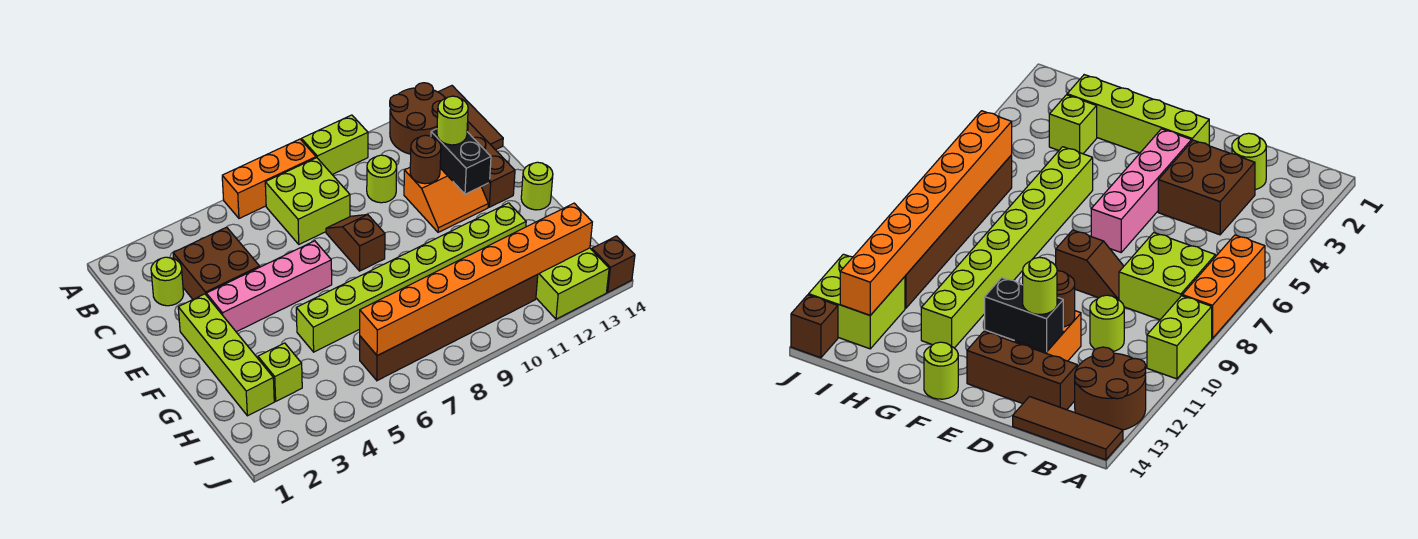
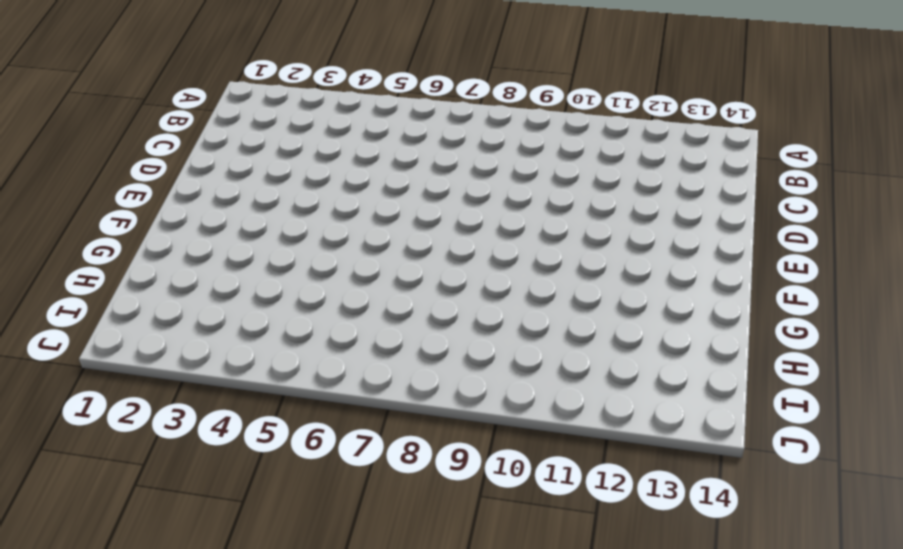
none -> orange 1x3 brick [222,139,316,218]
none -> lime 1x2 brick [301,115,368,174]
none -> brown 2x2 round brick [390,83,445,154]

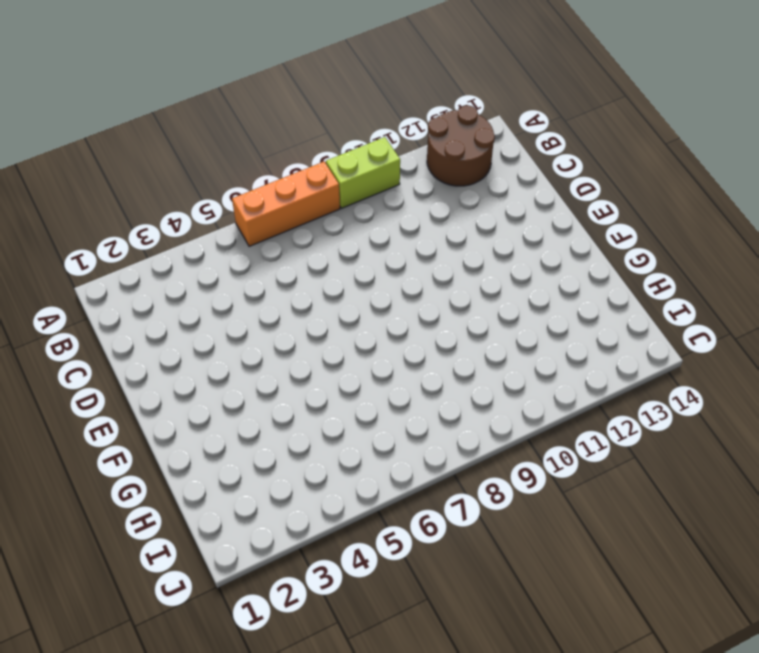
none -> brown 1x3 tile [439,86,503,150]
none -> lime 2x2 brick [265,158,350,244]
none -> lime 1x1 round brick [151,257,184,306]

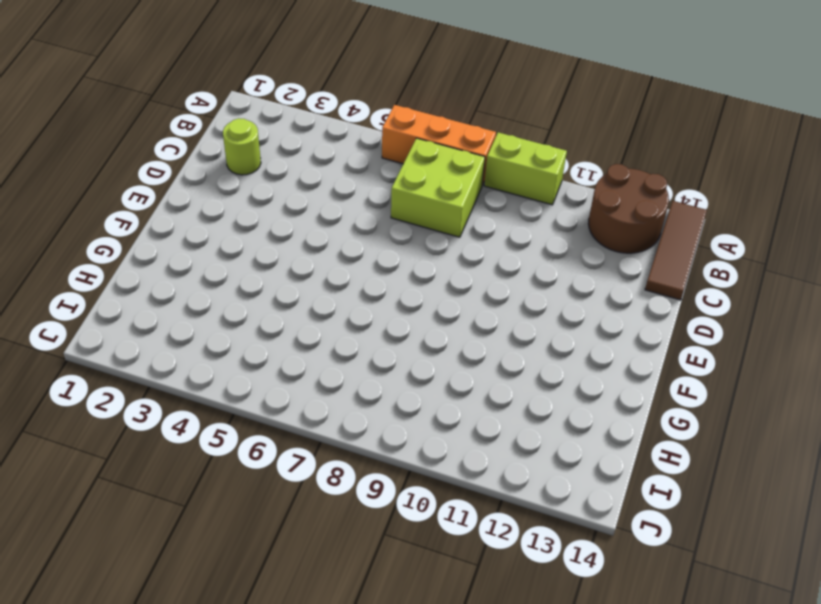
none -> brown 2x2 brick [173,227,260,299]
none -> lime 1x1 round brick [367,155,397,203]
none -> brown 1x3 brick [467,122,515,207]

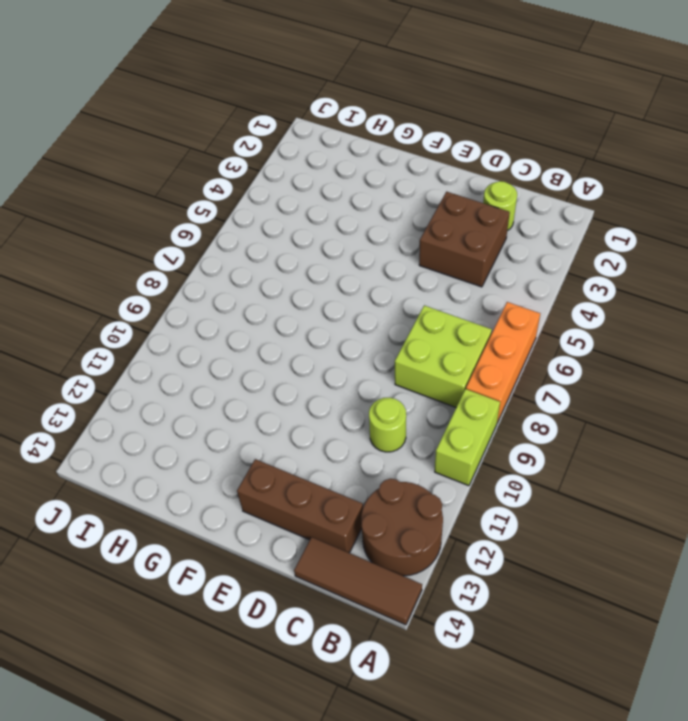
none -> brown 1x2 slope [326,215,385,271]
none -> orange 2x2 slope [404,168,488,232]
none -> lime 1x4 brick [178,294,274,416]

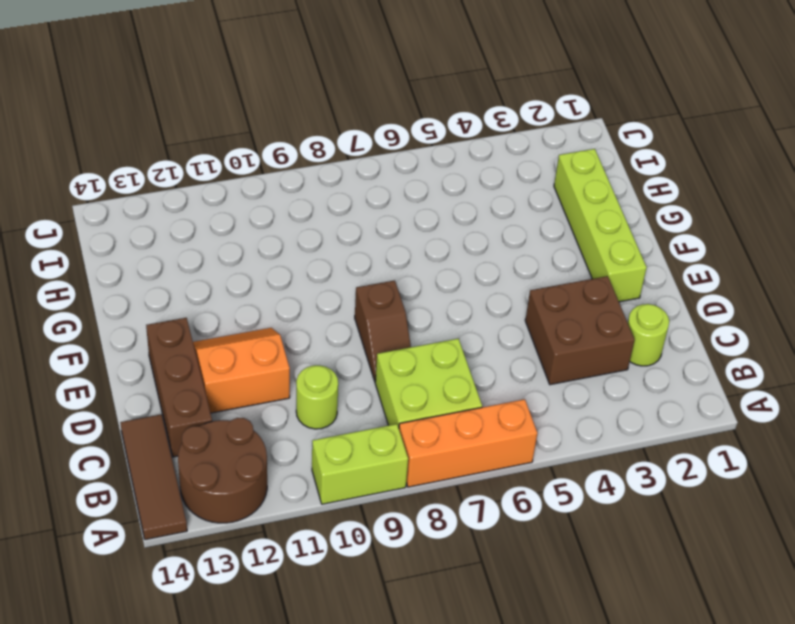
none -> pink 1x4 brick [206,241,332,332]
none -> lime 1x1 round brick [521,162,553,210]
none -> lime 1x8 brick [296,203,526,352]

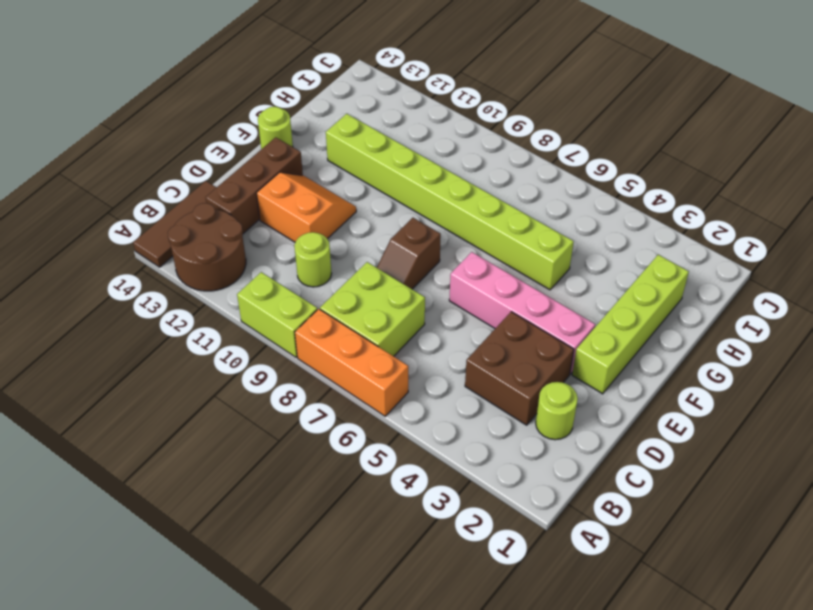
none -> lime 1x1 brick [258,343,302,401]
none -> brown 1x6 brick [360,275,538,381]
none -> lime 2x2 brick [536,248,609,319]

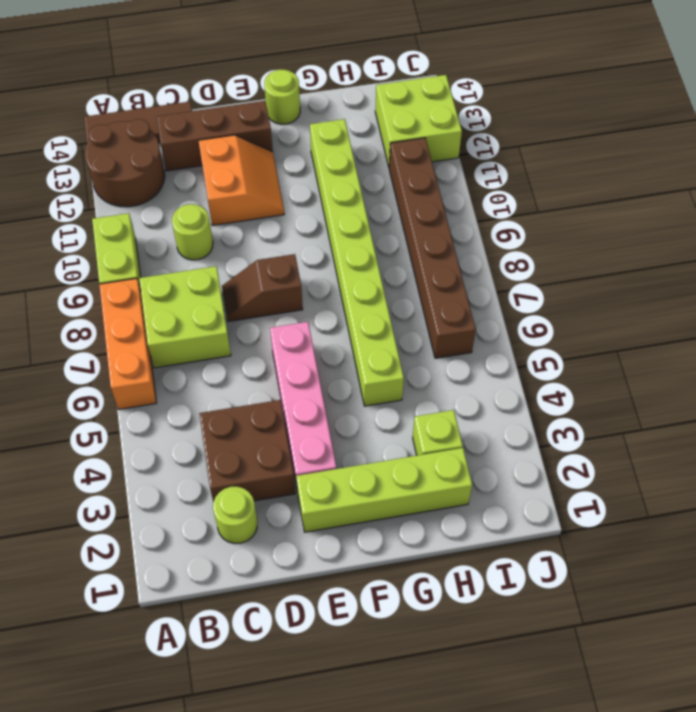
none -> brown 1x1 brick [592,236,635,292]
none -> brown 1x1 round brick [410,135,441,184]
none -> black 1x2 brick [431,129,491,194]

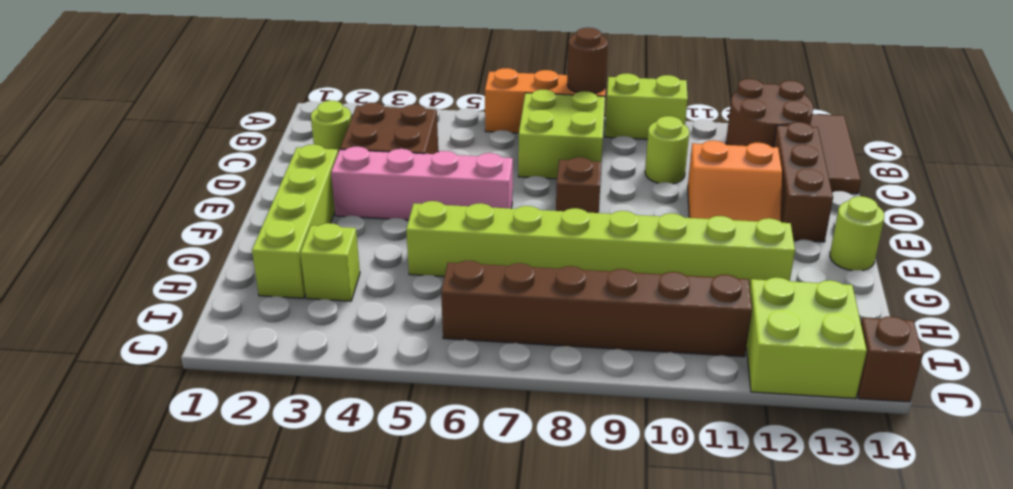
brown 1x1 round brick [567,28,608,93] -> brown 1x1 round brick moved to [410,135,441,184]
none -> black 1x2 brick [431,129,491,194]
none -> orange 1x8 brick [360,203,592,356]
none -> lime 1x1 round brick [437,96,468,145]

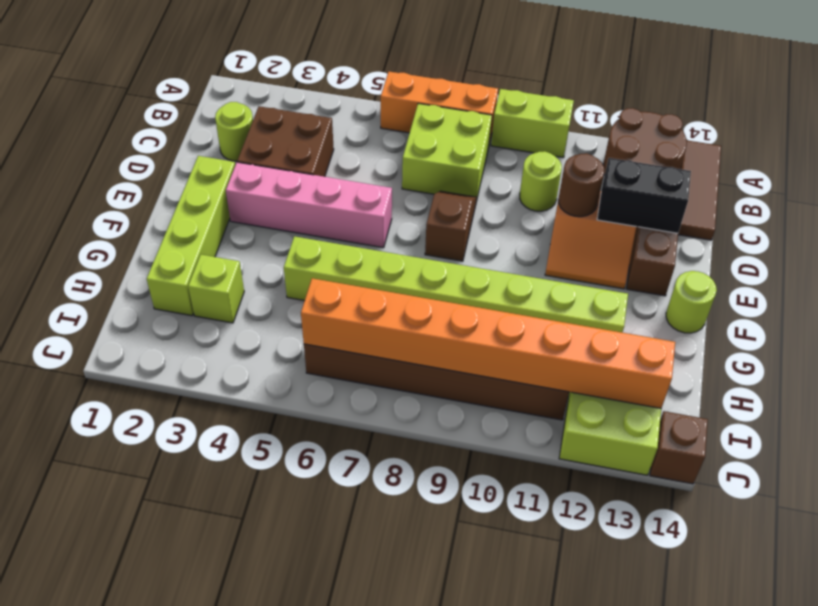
black 1x2 brick [597,158,691,233] -> black 1x2 brick turned to [431,129,491,194]
none -> lime 1x1 round brick [437,96,468,145]

